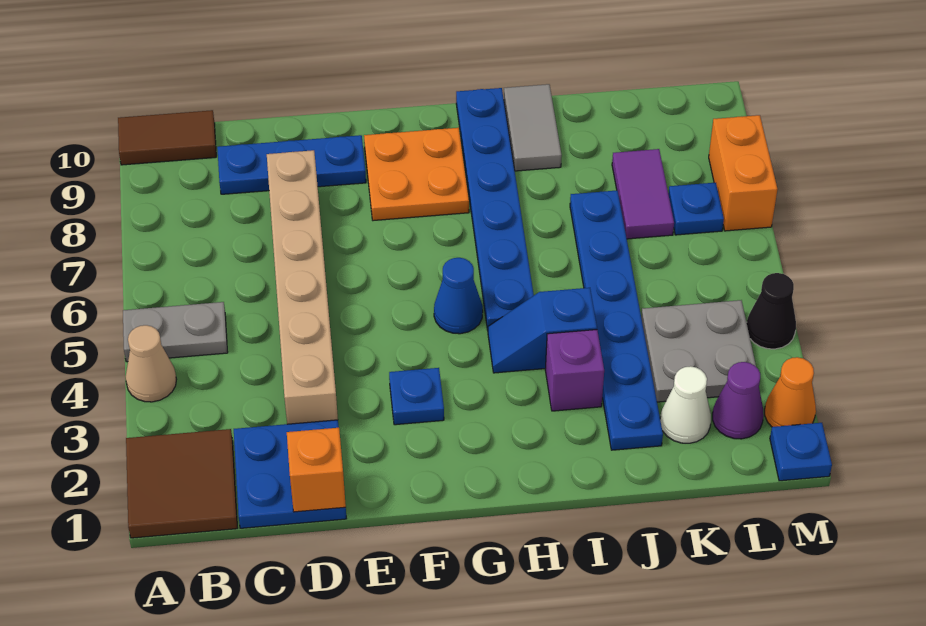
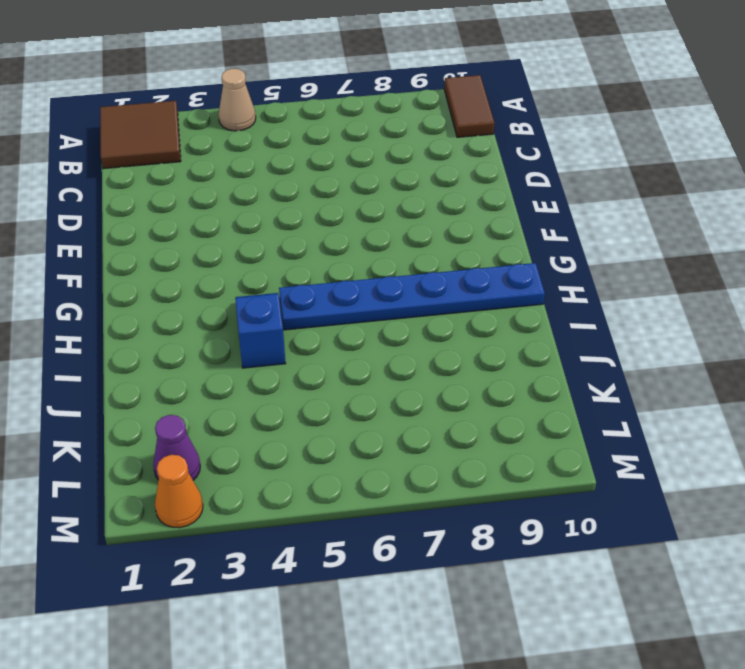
none -> grey 1x2 plate [123,302,228,362]
none -> blue 2x2 plate [234,420,347,528]
none -> blue 1x3 plate [217,135,366,194]

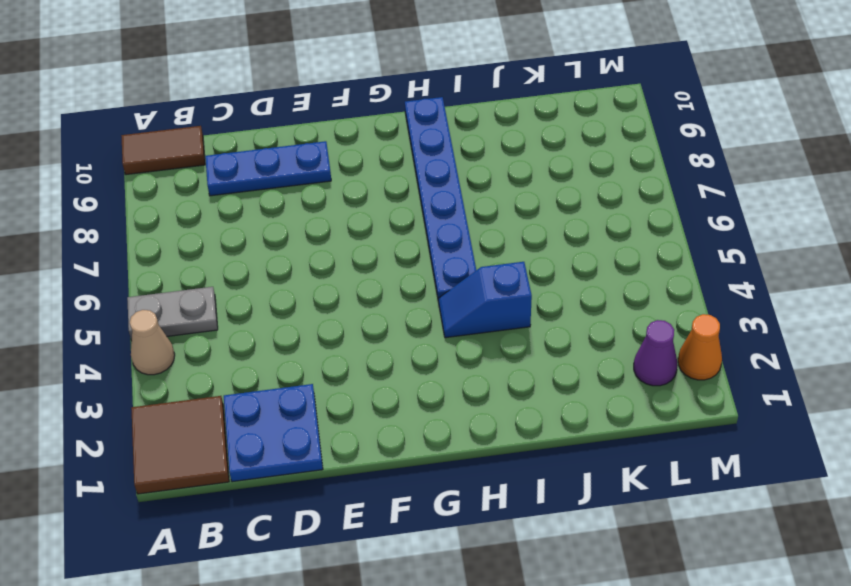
none -> tan 1x6 brick [267,150,338,424]
none -> blue 1x1 plate [389,368,444,425]
none -> orange 2x2 plate [364,128,469,221]

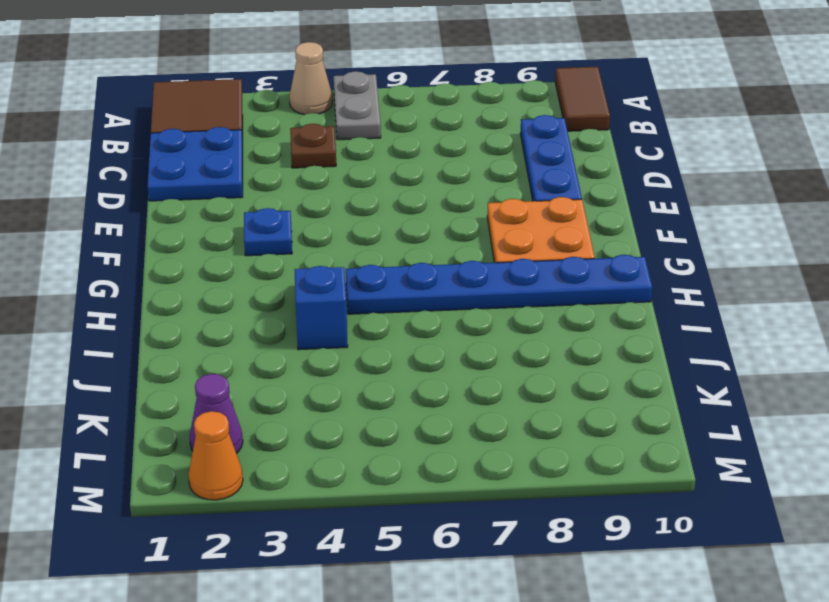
brown 1x1 plate [290,124,336,168] -> none
none -> tan 1x6 brick [267,150,338,424]
none -> blue 1x1 cone [434,258,483,334]
none -> purple 1x1 brick [545,330,604,411]

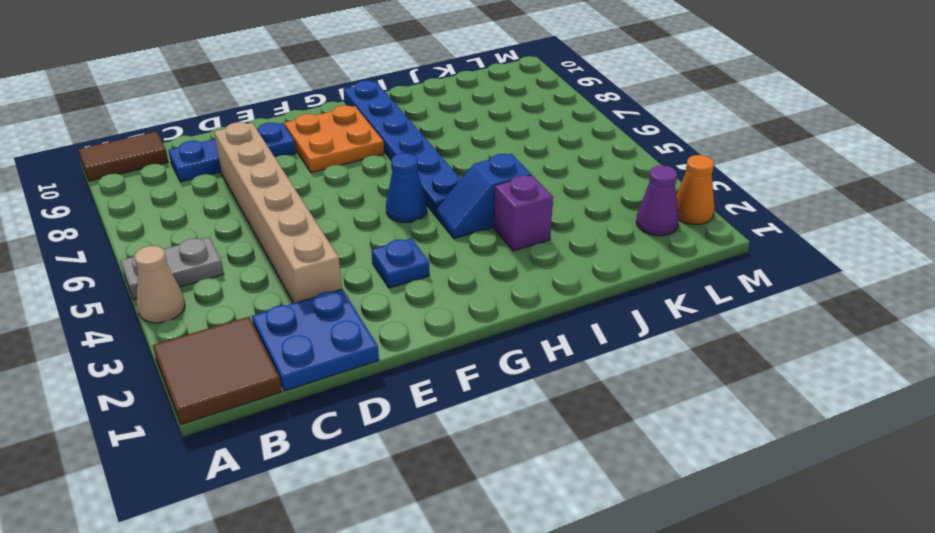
none -> grey 1x2 tile [504,84,562,171]
none -> blue 1x6 plate [570,190,663,450]
none -> white 1x1 cone [660,366,711,443]

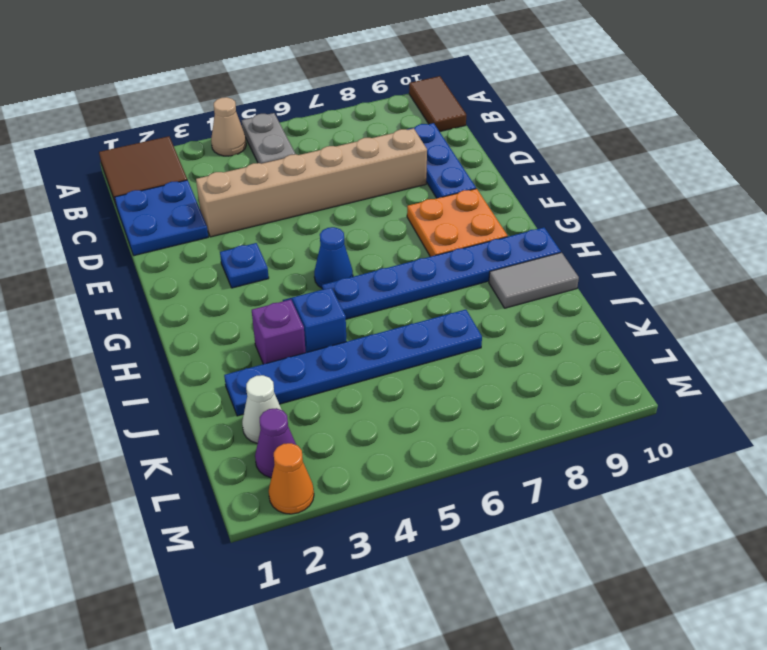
none -> grey 2x2 plate [641,300,756,402]
none -> purple 1x2 tile [612,149,674,239]
none -> blue 1x1 plate [668,183,724,235]

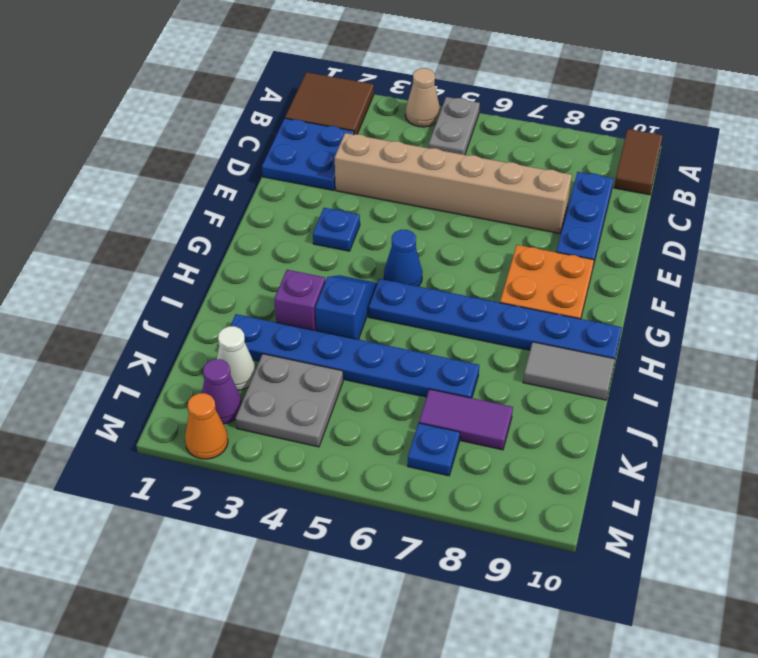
none -> blue 1x1 plate [770,423,832,481]
none -> black 1x1 cone [747,273,796,349]
none -> orange 1x2 brick [709,115,778,231]

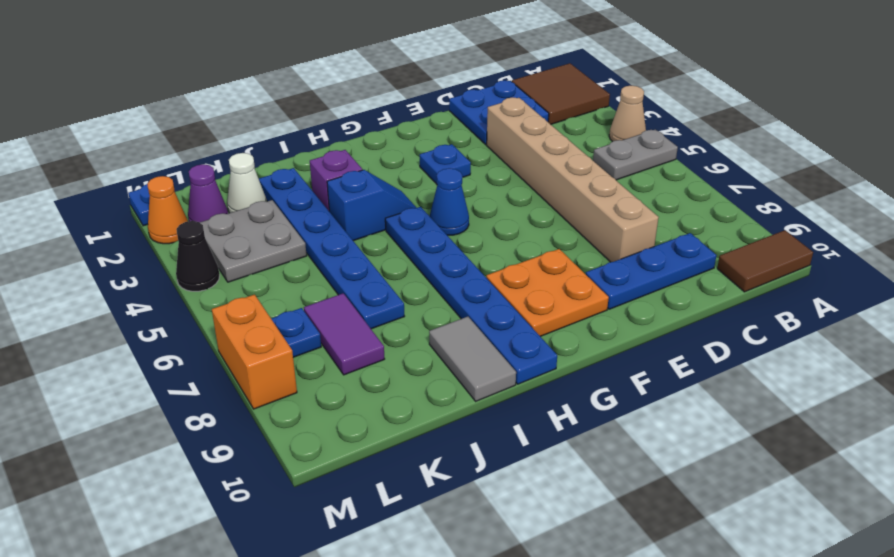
none -> orange 1x1 brick [287,428,346,512]

